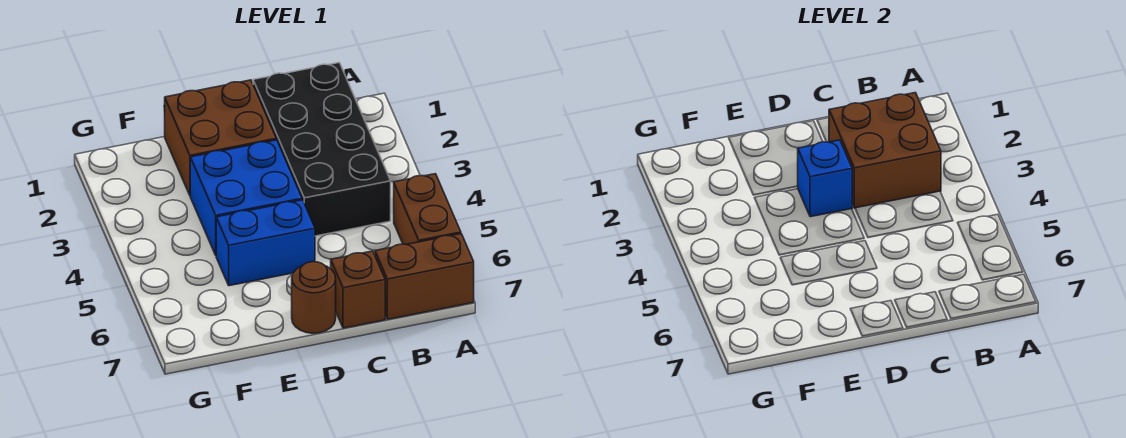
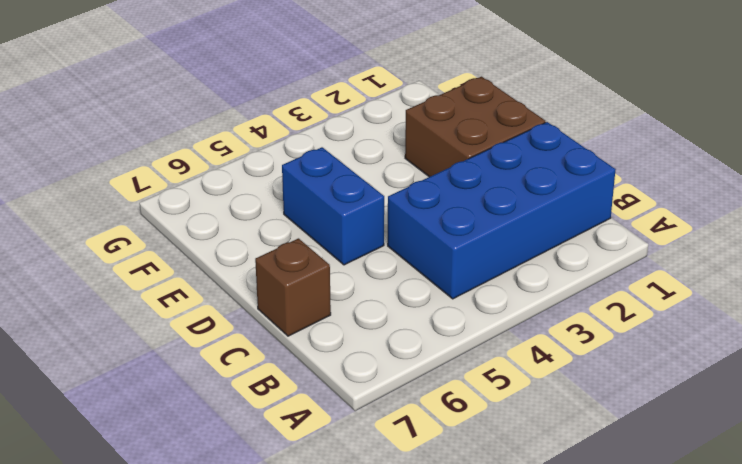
blue 2x4 brick [388,122,616,299] -> black 2x4 brick [253,63,391,236]
none -> brown 1x2 brick [394,174,461,244]
none -> brown 1x2 brick [375,234,474,319]

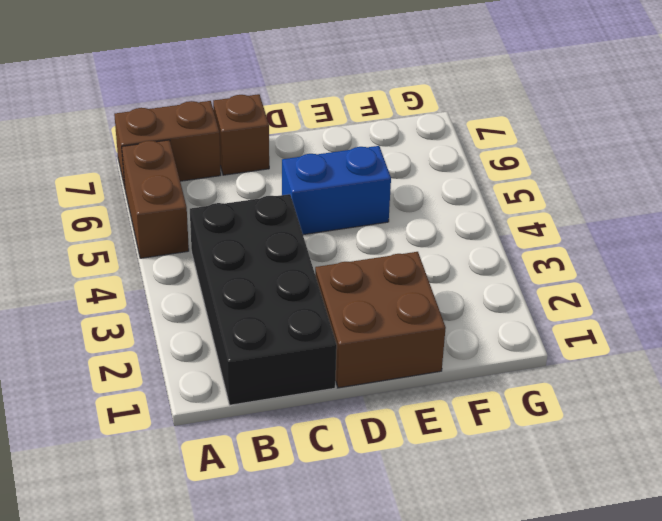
none -> blue 2x2 brick [190,140,302,255]
none -> brown 1x1 round brick [292,262,336,333]

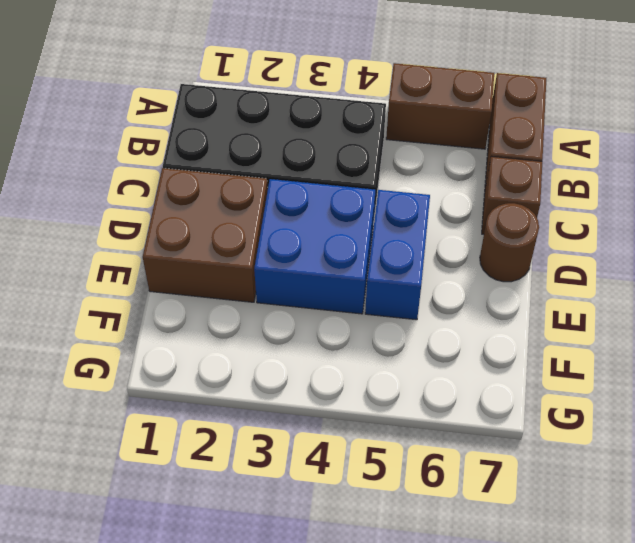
none -> brown 2x2 brick [829,93,941,208]
none -> blue 1x1 brick [797,140,852,217]

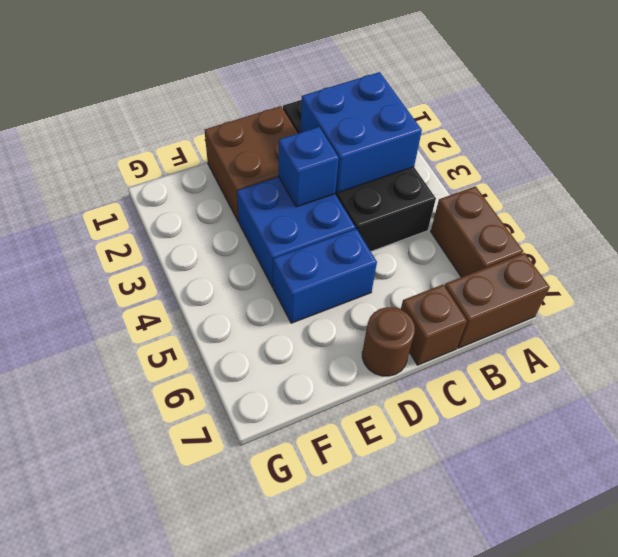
blue 2x2 brick [300,72,422,193] -> brown 2x2 brick [829,93,941,208]

